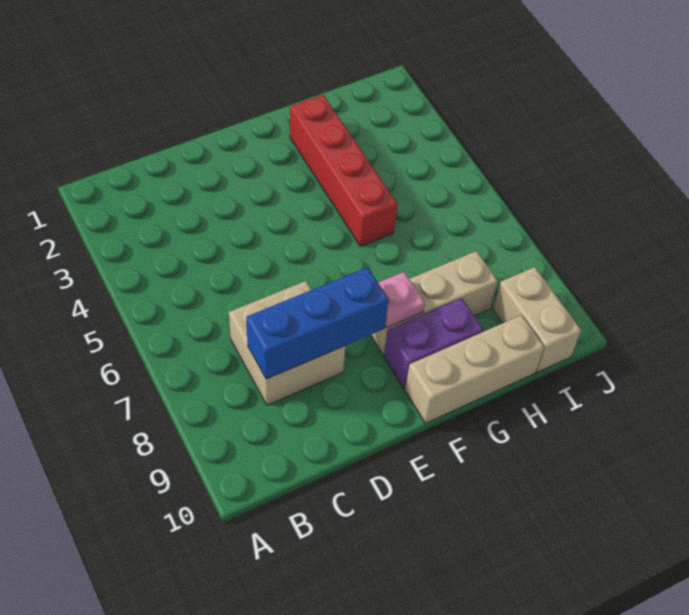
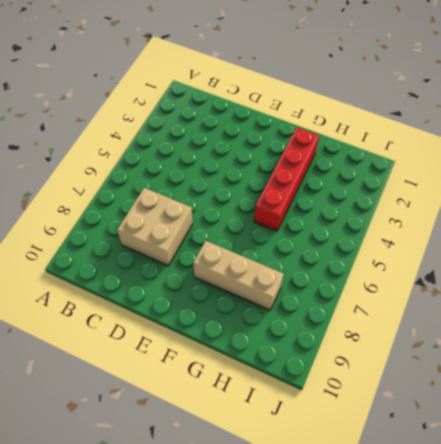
none -> purple 1x2 brick [384,298,483,389]
none -> tan 1x3 brick [405,315,544,423]

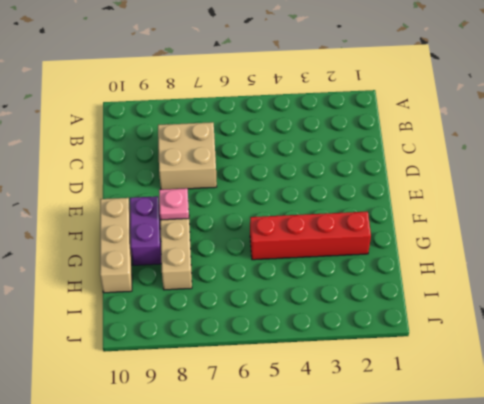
none -> tan 1x2 brick [493,267,581,372]
none -> blue 1x3 brick [246,267,389,379]

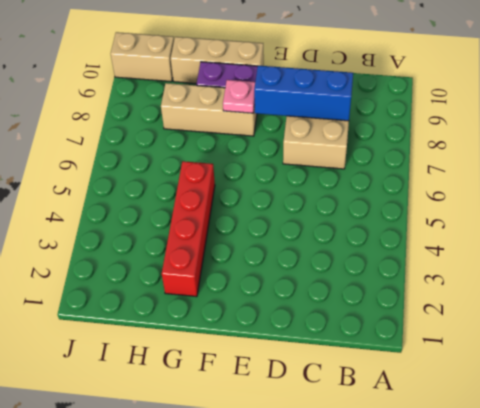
tan 1x2 brick [111,32,174,82] -> tan 1x2 brick turned to [493,267,581,372]

